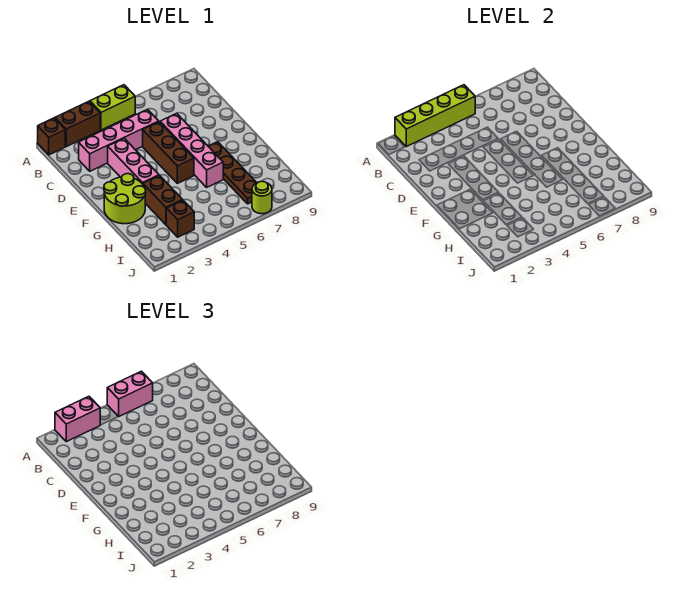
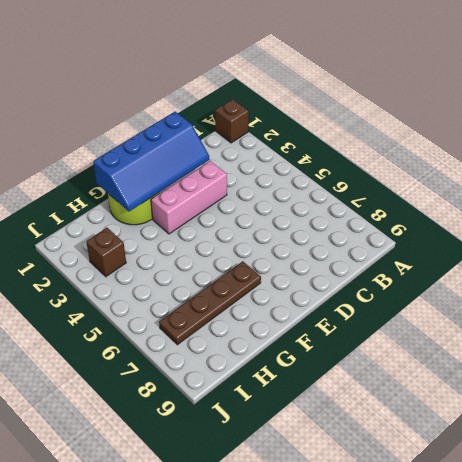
blue 2x4 slope [93,112,209,212] -> none
none -> brown 1x2 brick [55,101,100,147]
none -> lime 1x2 brick [90,85,135,130]
none -> pink 1x4 brick [79,109,159,171]

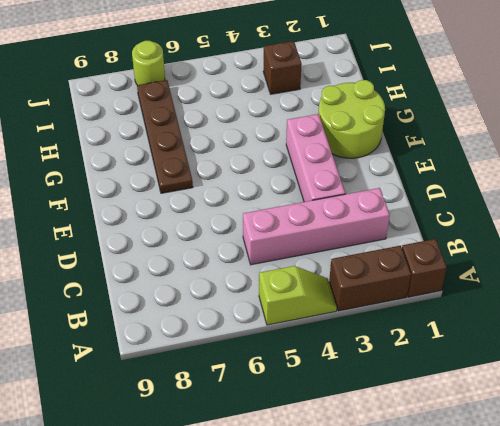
lime 1x2 slope [259,266,337,325] -> lime 1x2 brick [90,85,135,130]
none -> brown 1x3 brick [143,122,194,183]
none -> pink 1x4 brick [160,113,223,187]
none -> brown 1x2 brick [143,175,182,225]

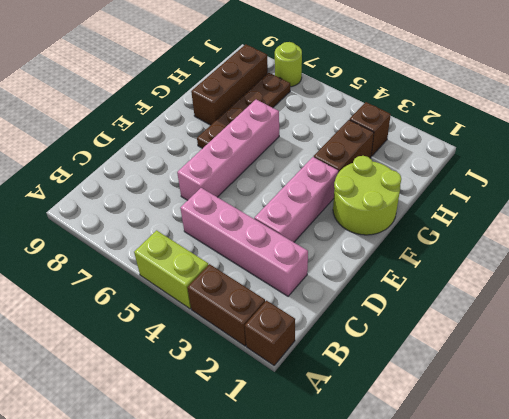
brown 1x3 brick [191,44,268,125] -> brown 1x3 brick moved to [143,122,194,183]
none -> lime 1x4 brick [395,85,475,147]
none -> pink 1x2 brick [55,396,100,442]
none -> pink 1x2 brick [107,371,153,417]

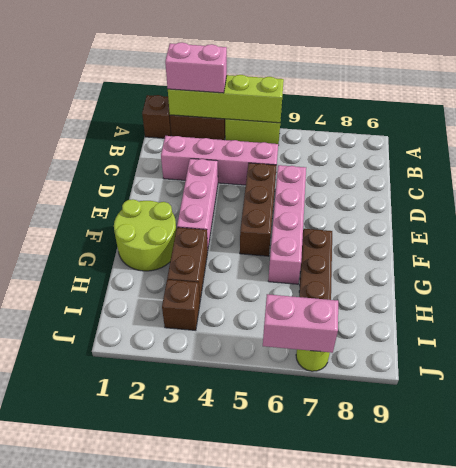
pink 1x2 brick [263,294,338,353] -> pink 1x2 brick moved to [107,371,153,417]

